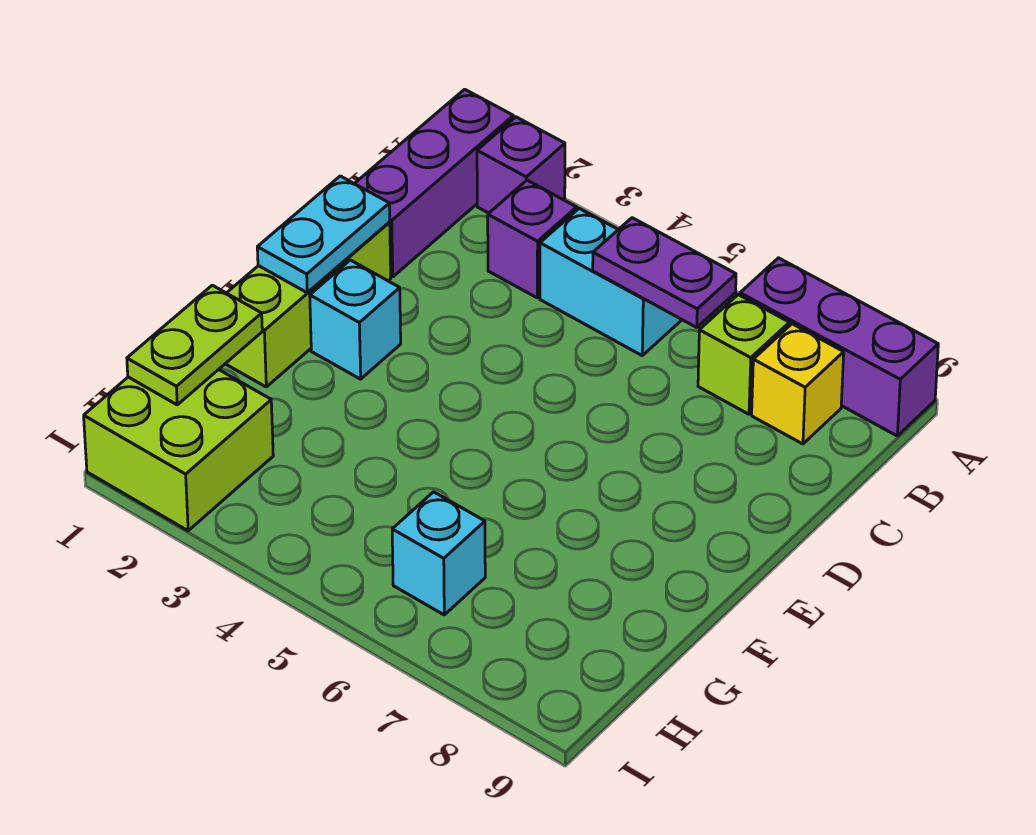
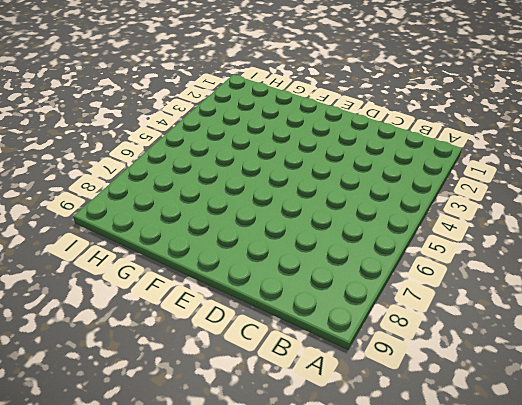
none -> purple 1x3 brick [354,89,513,277]
none -> purple 1x1 brick [477,117,565,213]
none -> purple 1x3 brick [740,258,938,436]

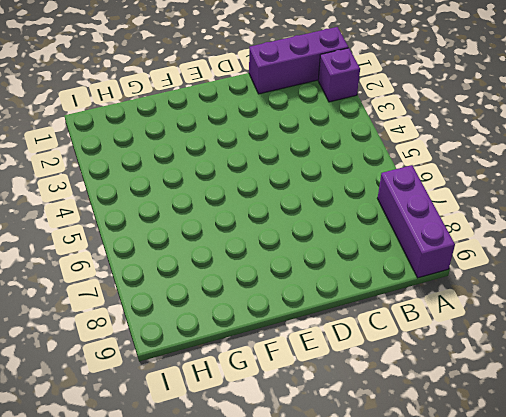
none -> purple 1x1 brick [488,180,577,298]
none -> cyan 1x2 brick [540,209,681,355]
none -> lime 1x1 brick [698,295,789,414]

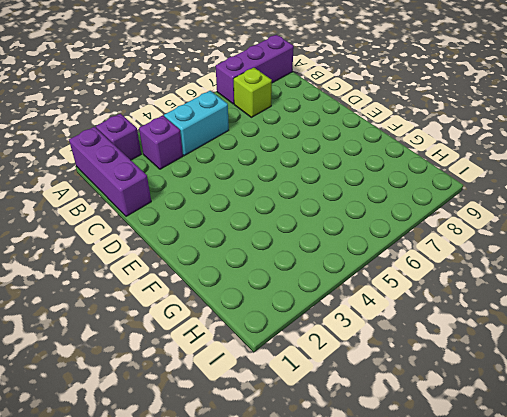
none -> yellow 1x1 brick [752,324,844,444]
none -> lime 1x3 brick [226,222,391,387]
none -> cyan 1x1 brick [310,260,401,379]

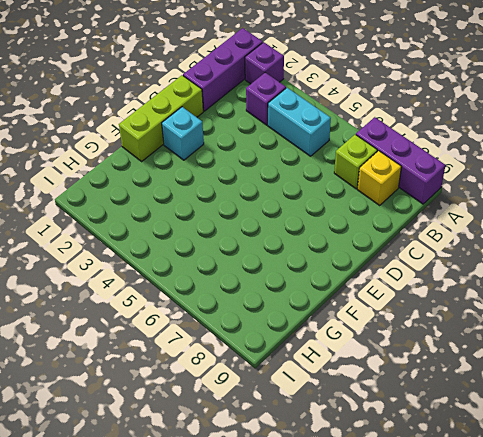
none -> lime 2x2 brick [84,370,273,531]
none -> cyan 1x1 brick [392,492,485,615]
none -> purple 1x2 plate [593,218,736,328]

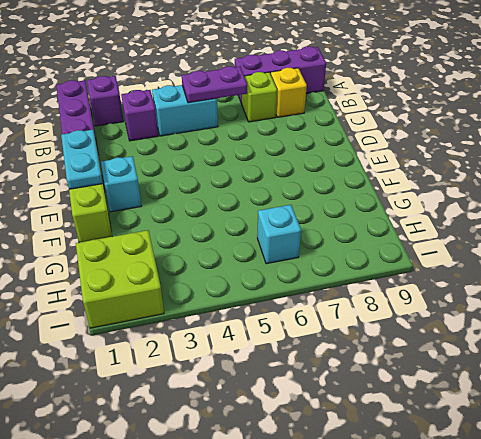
none -> lime 1x2 plate [127,285,262,405]

